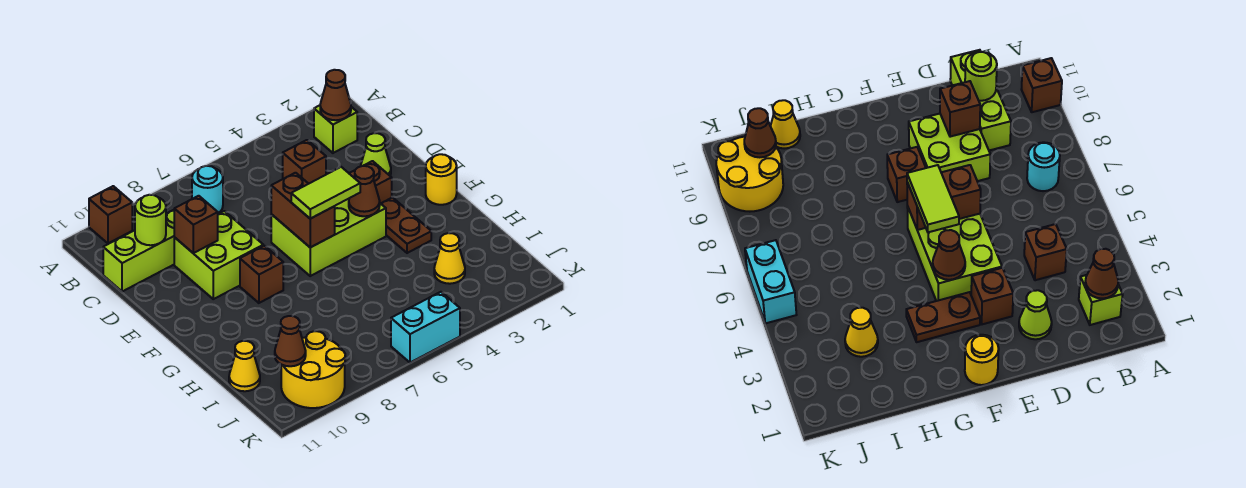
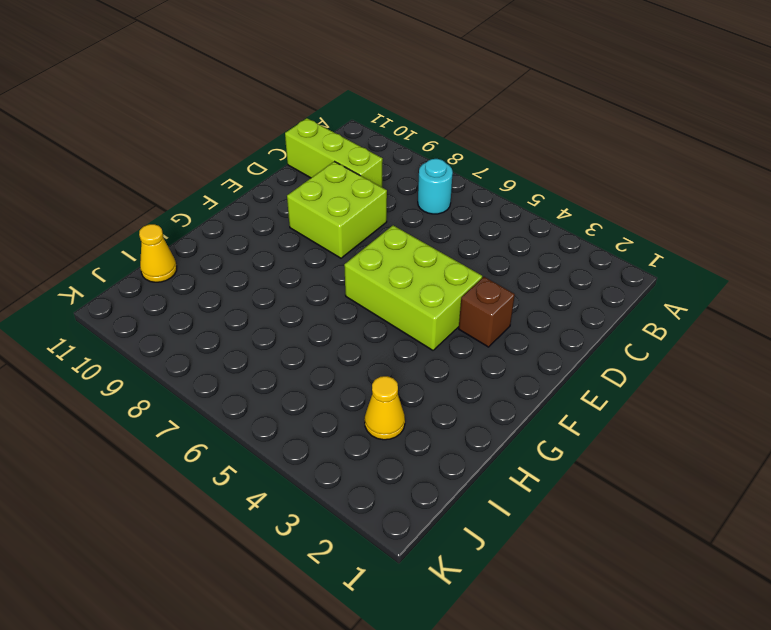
none -> brown 1x1 brick [89,186,132,243]
none -> lime 1x1 brick [314,105,357,153]
none -> brown 1x1 brick [283,140,326,184]

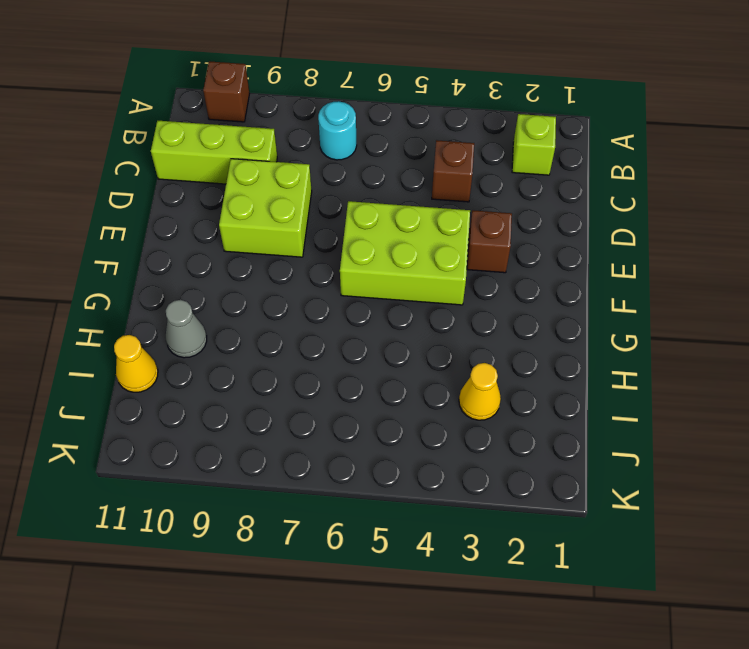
grey 1x1 cone [166,300,207,358] -> none
none -> lime 1x1 cone [361,133,391,176]
none -> yellow 1x1 round brick [426,154,457,205]
none -> brown 1x2 plate [381,198,431,253]

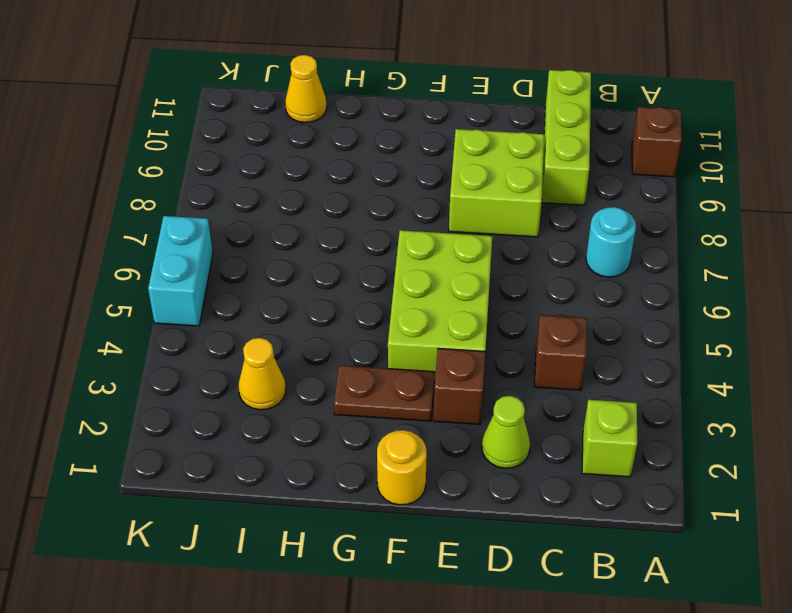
none -> brown 1x1 brick [240,246,283,303]
none -> yellow 2x2 round brick [281,331,345,408]
none -> brown 1x1 cone [320,70,351,120]

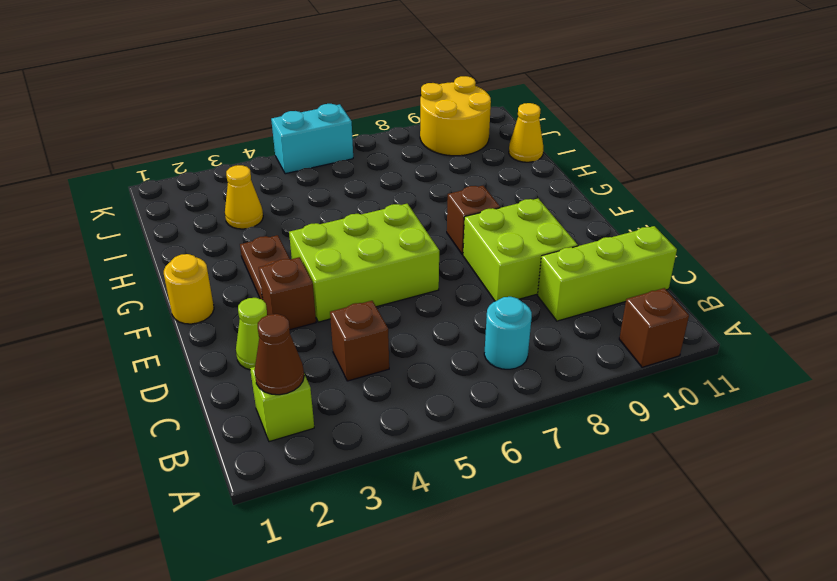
none -> lime 1x1 round brick [135,195,166,245]
none -> brown 1x1 brick [174,196,218,253]
none -> brown 1x2 brick [271,173,335,247]

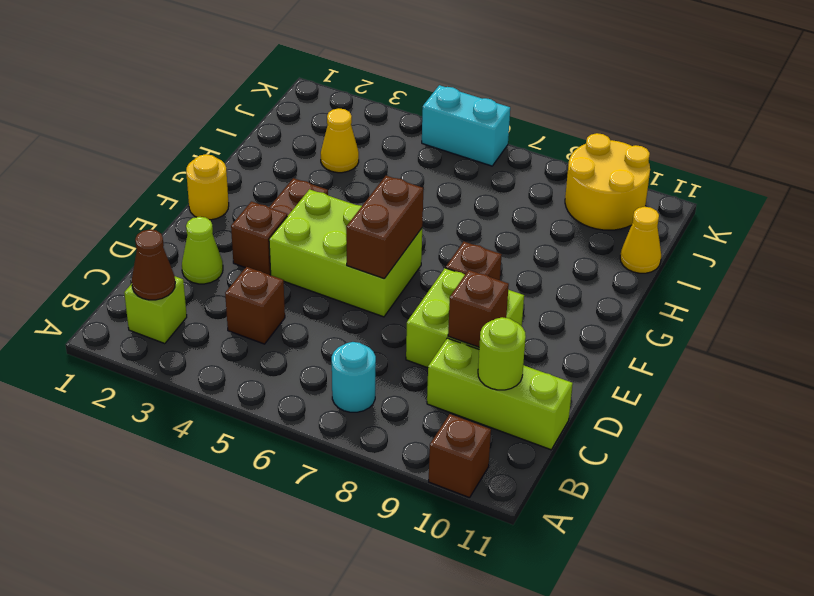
none -> brown 1x1 cone [349,166,380,216]
none -> brown 1x1 cone [275,316,306,366]
none -> lime 1x2 tile [291,167,360,219]

